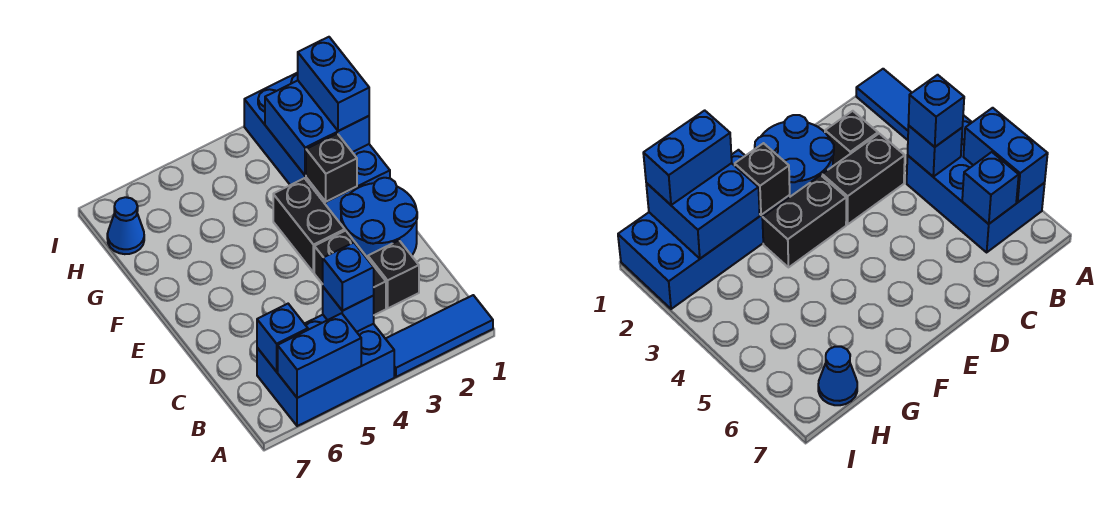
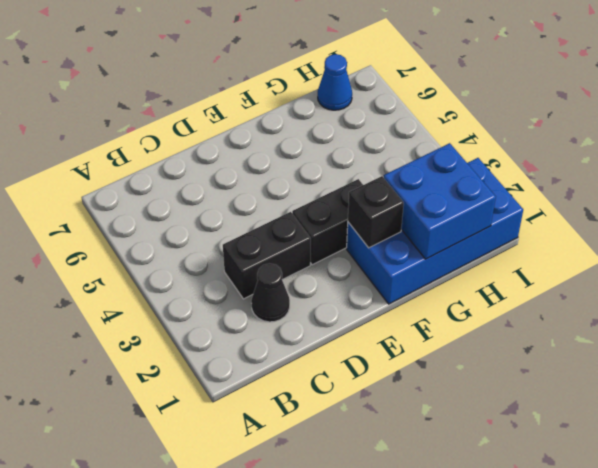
black 1x1 cone [251,263,290,322] -> black 1x1 brick [368,241,419,308]
none -> blue 1x3 tile [386,295,493,377]
none -> blue 2x3 brick [257,315,394,426]
none -> blue 2x2 round brick [341,178,417,258]

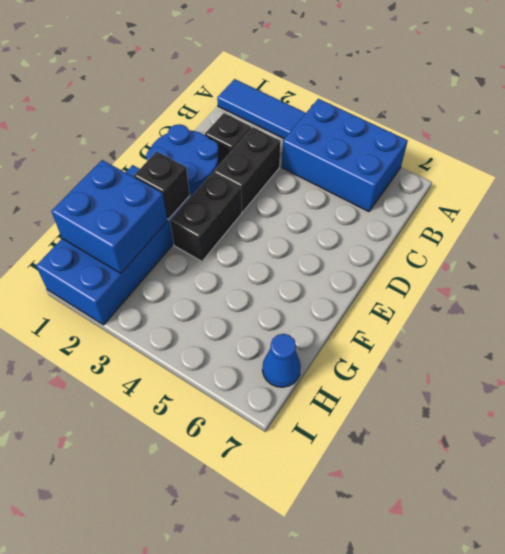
none -> blue 1x2 brick [278,313,361,398]
none -> blue 1x1 brick [323,287,374,332]
none -> blue 1x1 brick [257,304,308,372]

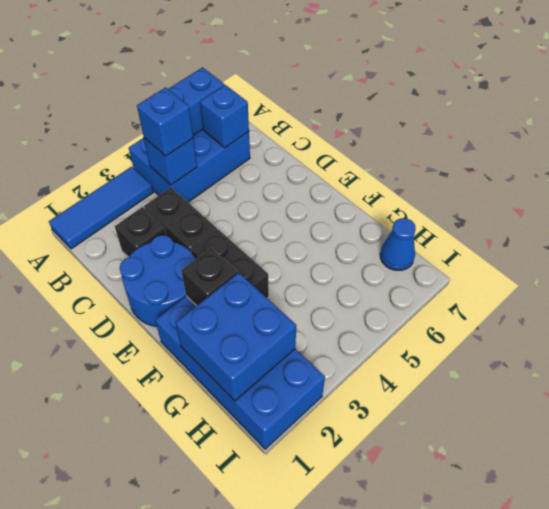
none -> blue 1x2 brick [298,37,369,131]

